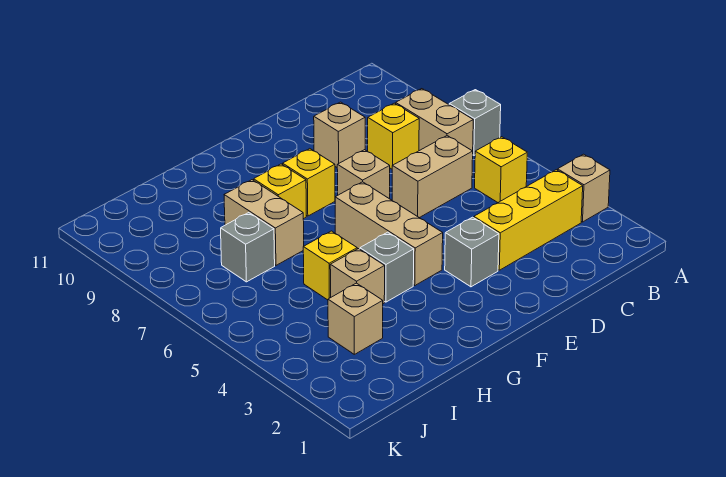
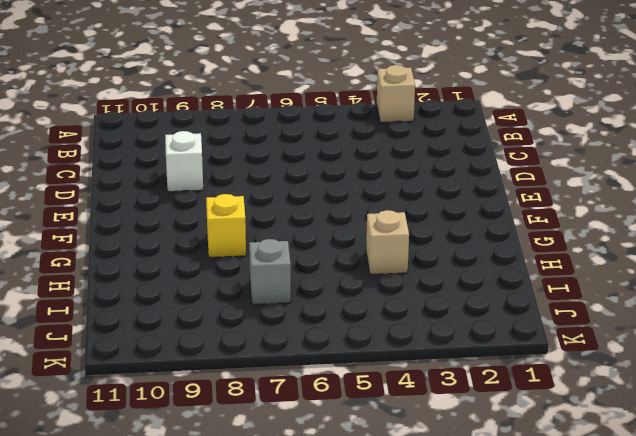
white 1x1 brick [165,131,203,192] -> tan 1x1 brick [314,102,365,167]
none -> grey 1x1 brick [449,90,501,155]
none -> yellow 1x3 brick [474,170,583,270]
none -> yellow 1x1 brick [475,137,527,202]

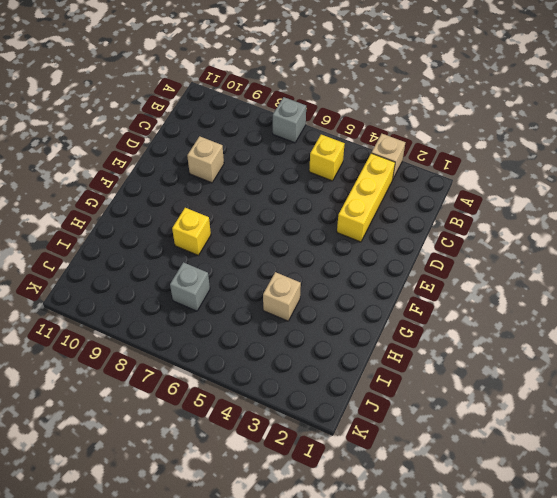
none -> tan 1x2 brick [396,89,473,151]
none -> tan 1x2 brick [392,136,473,218]
none -> yellow 1x1 brick [368,103,419,169]

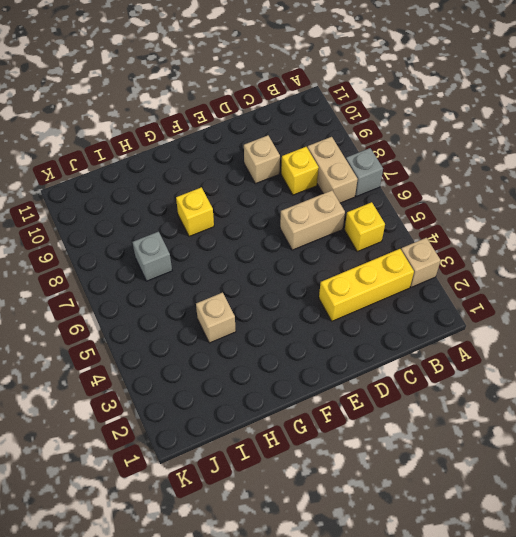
none -> grey 1x1 brick [445,217,499,287]
none -> tan 1x1 brick [337,150,390,199]
none -> tan 1x3 brick [335,182,443,285]

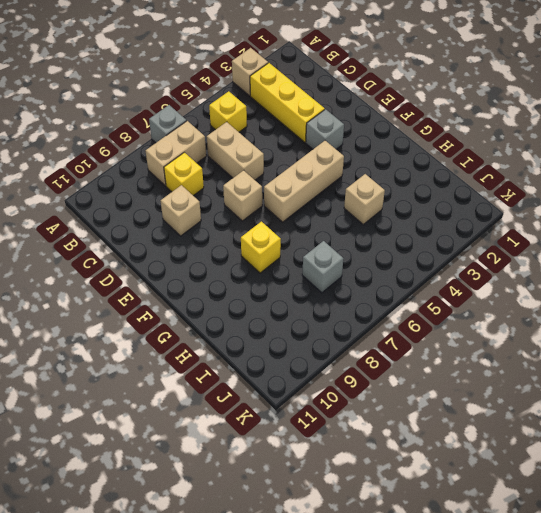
none -> yellow 1x1 brick [283,149,335,216]
none -> grey 1x1 brick [360,232,414,302]
none -> yellow 1x1 brick [303,231,357,300]

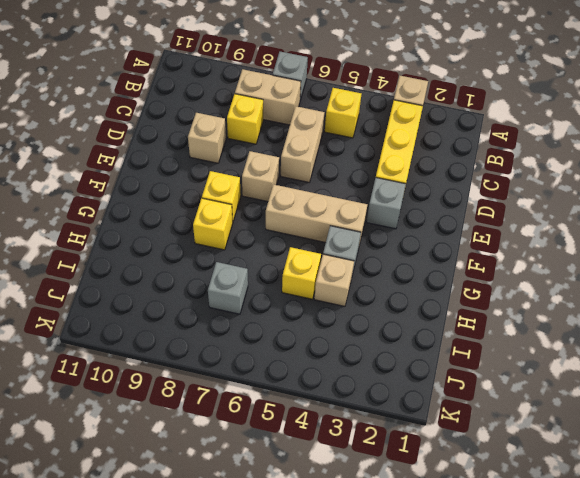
none -> tan 1x2 brick [224,180,304,265]
none -> tan 1x1 brick [328,283,383,354]

